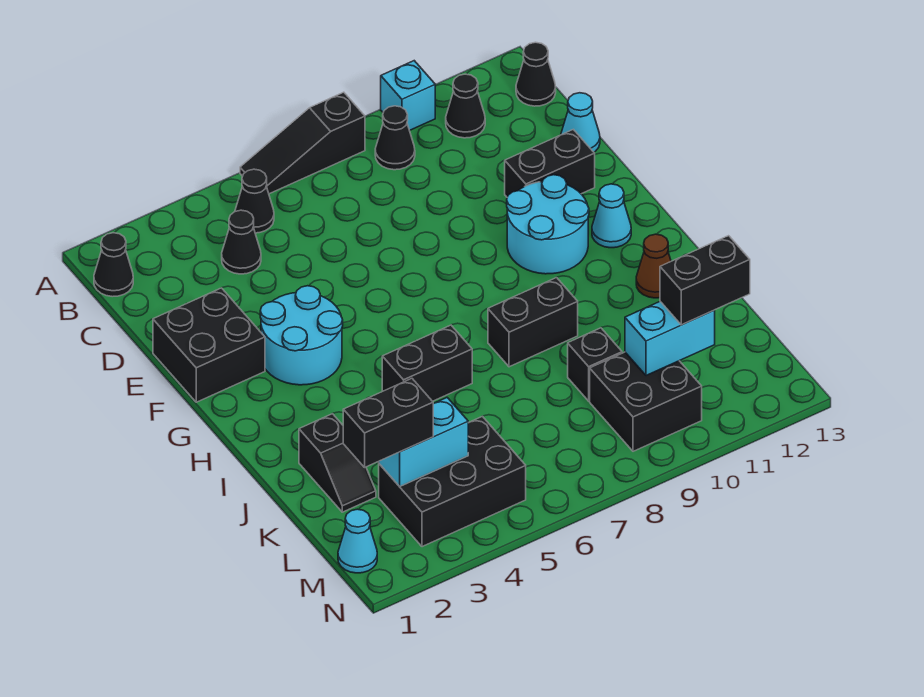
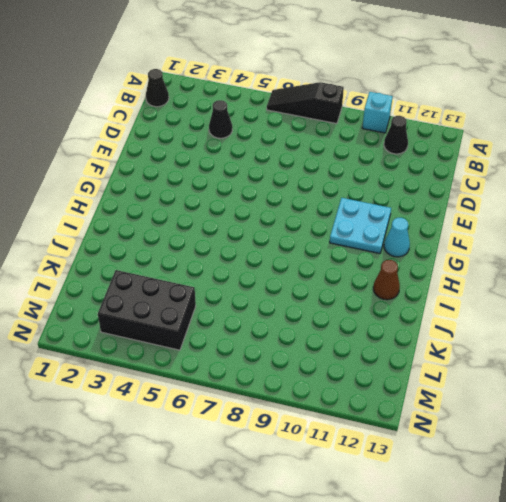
cyan 2x2 plate [330,198,391,253] -> cyan 2x2 round brick [507,175,589,274]
none -> black 1x1 cone [235,169,274,233]
none -> black 1x1 cone [375,106,415,170]
none -> black 1x1 cone [516,42,556,106]

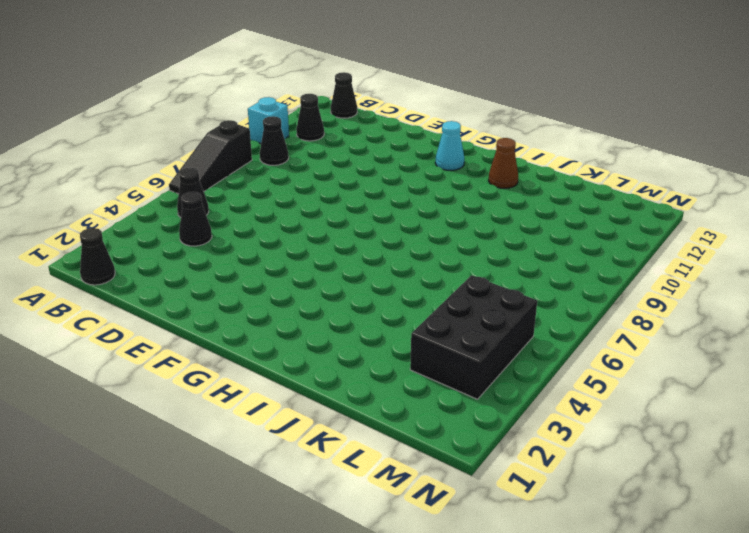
none -> cyan 1x1 cone [561,93,600,152]
none -> black 2x2 brick [153,288,265,402]
none -> black 1x2 brick [505,129,595,197]

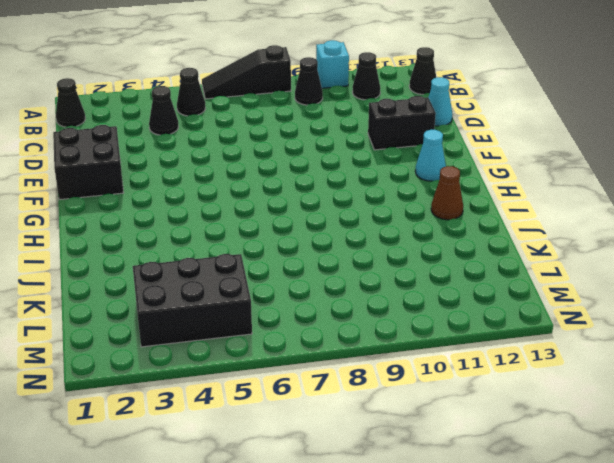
none -> cyan 2x2 round brick [260,286,343,385]
none -> cyan 2x2 round brick [507,175,589,274]
none -> black 1x2 brick [382,325,472,401]

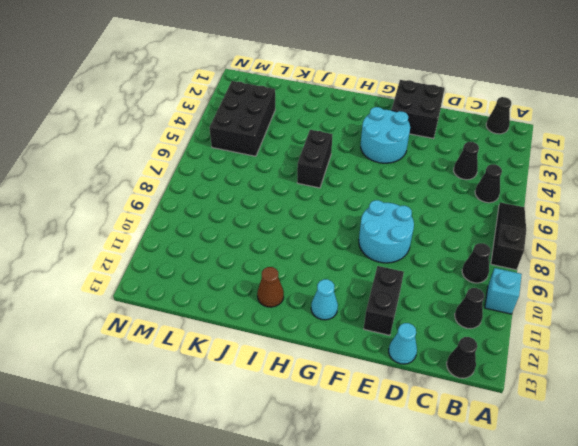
cyan 2x2 round brick [359,200,414,263] -> cyan 2x2 round brick moved to [507,175,589,274]
none -> black 1x2 brick [488,278,578,367]
none -> black 1x2 slope [299,414,376,512]
none -> black 1x1 brick [568,328,622,401]

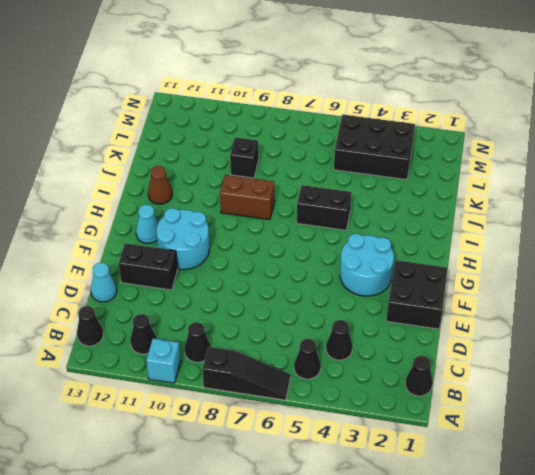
brown 1x2 brick [220,175,274,220] -> black 1x2 brick [488,278,578,367]
none -> black 1x2 slope [299,414,376,512]
none -> black 2x2 brick [590,352,702,451]
none -> cyan 1x1 cone [338,509,377,573]

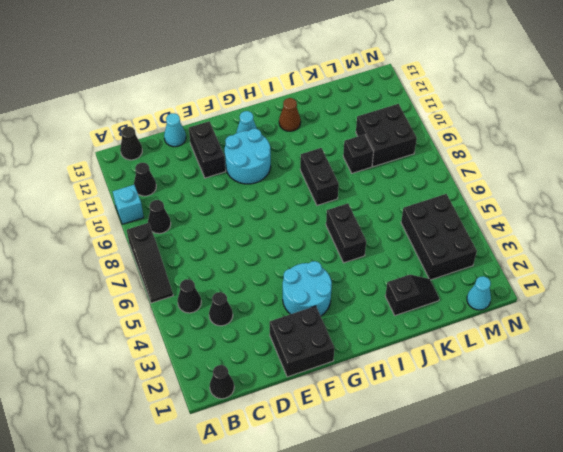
none -> cyan 1x2 brick [379,398,468,486]
none -> cyan 1x2 brick [625,302,715,376]
none -> black 1x2 brick [343,378,434,467]

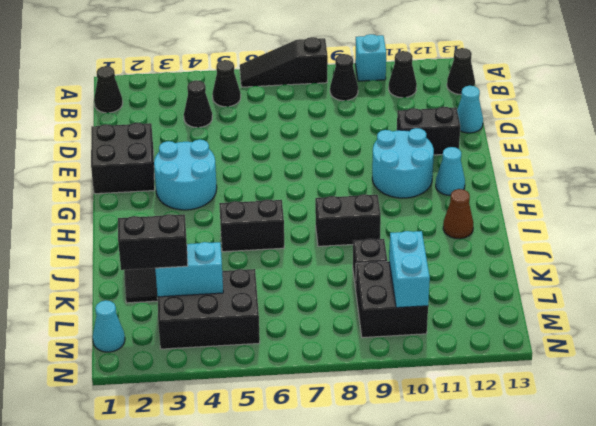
cyan 1x2 brick [389,231,430,308] -> cyan 1x2 brick turned to [625,302,715,376]
none -> black 1x2 brick [660,236,750,325]

